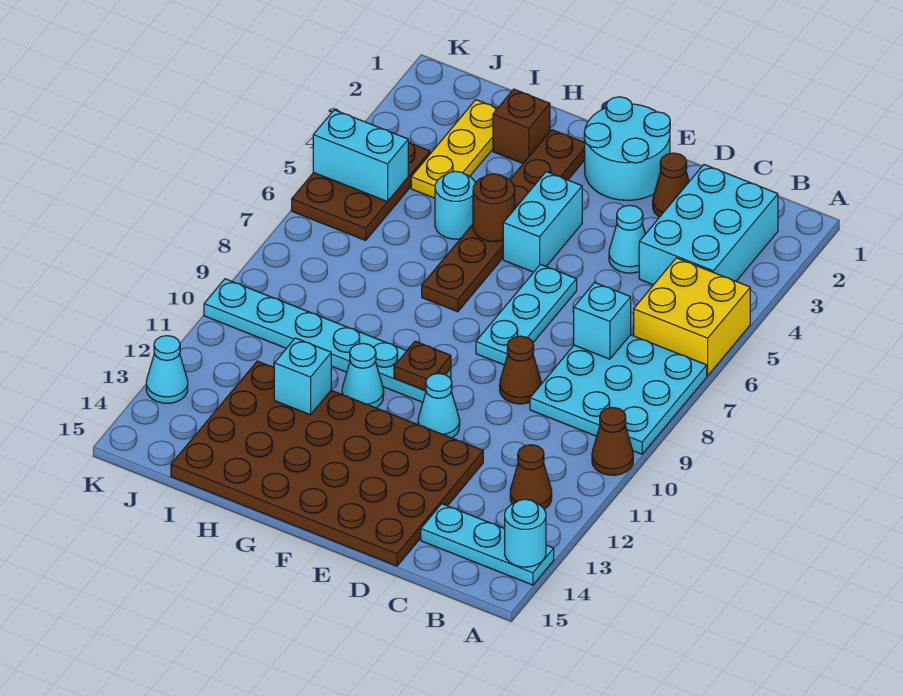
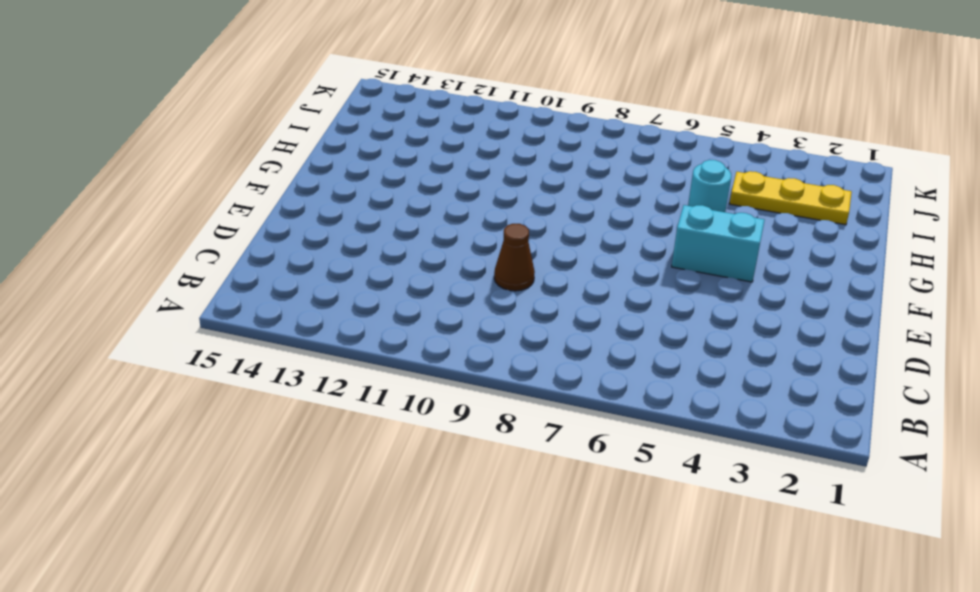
none -> yellow 2x2 brick [634,258,750,376]
none -> cyan 3x3 plate [530,335,707,454]
none -> brown 1x1 cone [592,407,633,475]

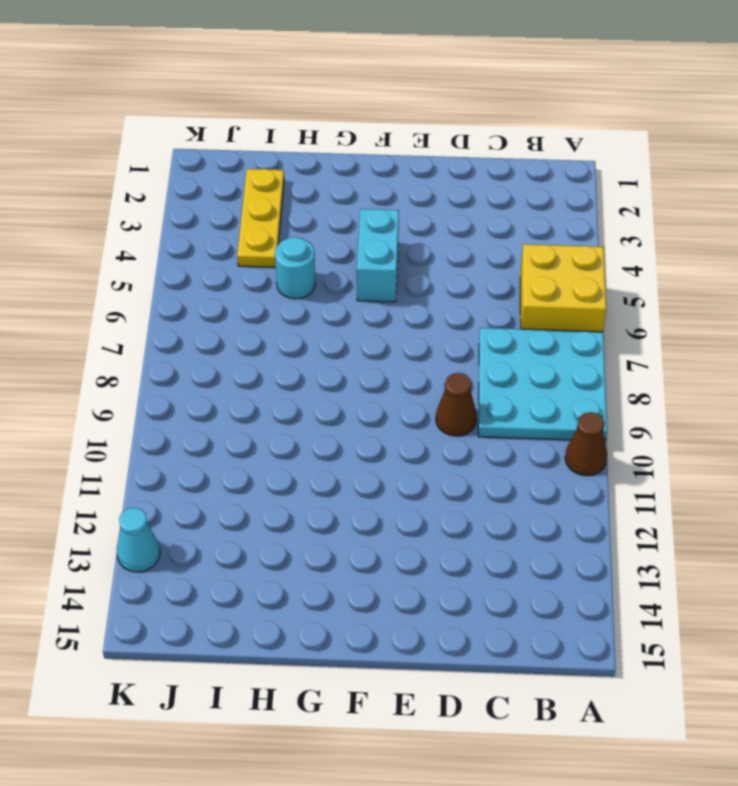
none -> cyan 1x3 plate [421,504,554,585]
none -> cyan 2x3 brick [639,165,778,285]
none -> brown 1x1 cone [510,445,552,509]

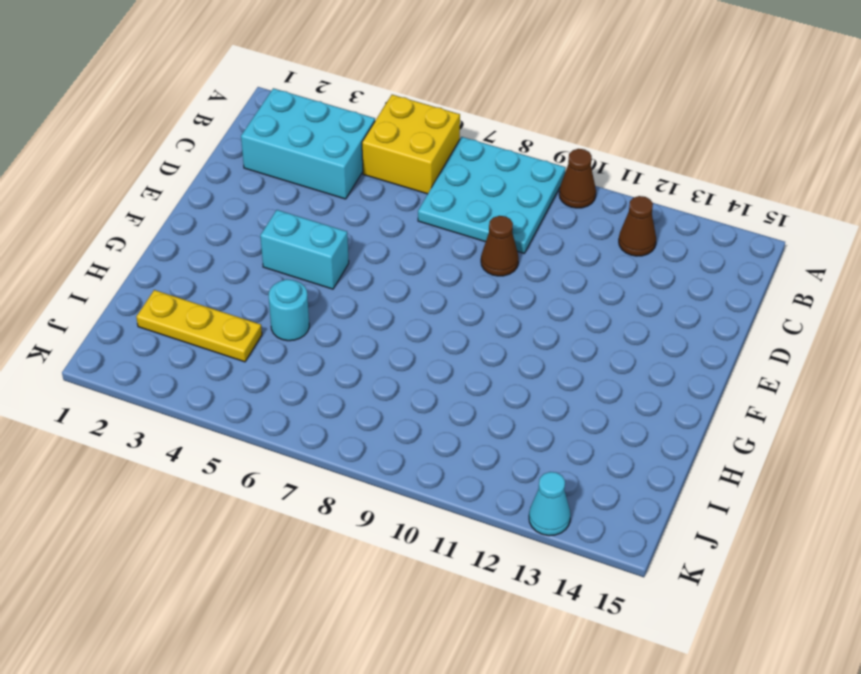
none -> cyan 1x3 plate [421,504,554,585]
none -> brown 1x1 cone [653,153,689,217]
none -> cyan 1x1 cone [609,205,645,273]

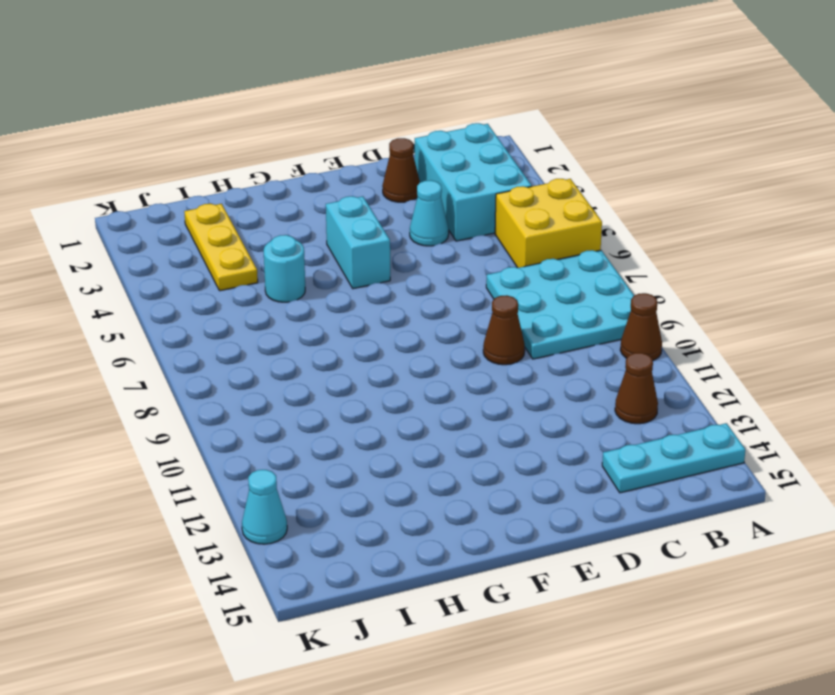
none -> brown 4x6 plate [171,361,483,566]
none -> cyan 2x2 round brick [584,97,670,200]
none -> cyan 1x3 plate [476,264,577,365]

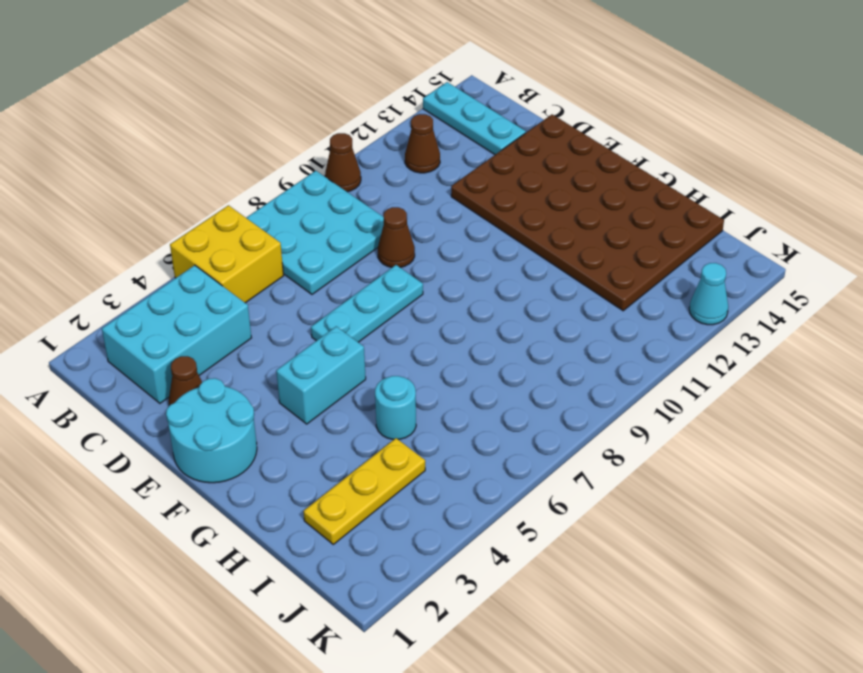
none -> cyan 1x1 cone [609,205,645,273]
none -> cyan 1x1 cone [418,373,460,438]
none -> cyan 1x6 plate [204,279,451,402]

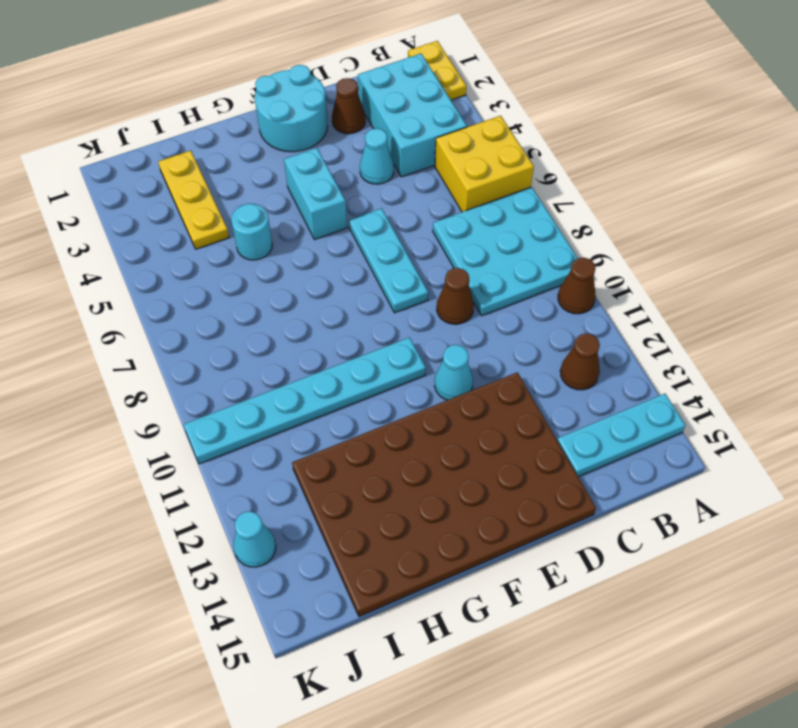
yellow 1x2 plate [408,41,466,100] -> none
none -> brown 1x6 plate [422,130,585,312]
none -> cyan 1x1 cone [342,343,384,408]
none -> brown 1x1 brick [493,89,550,163]

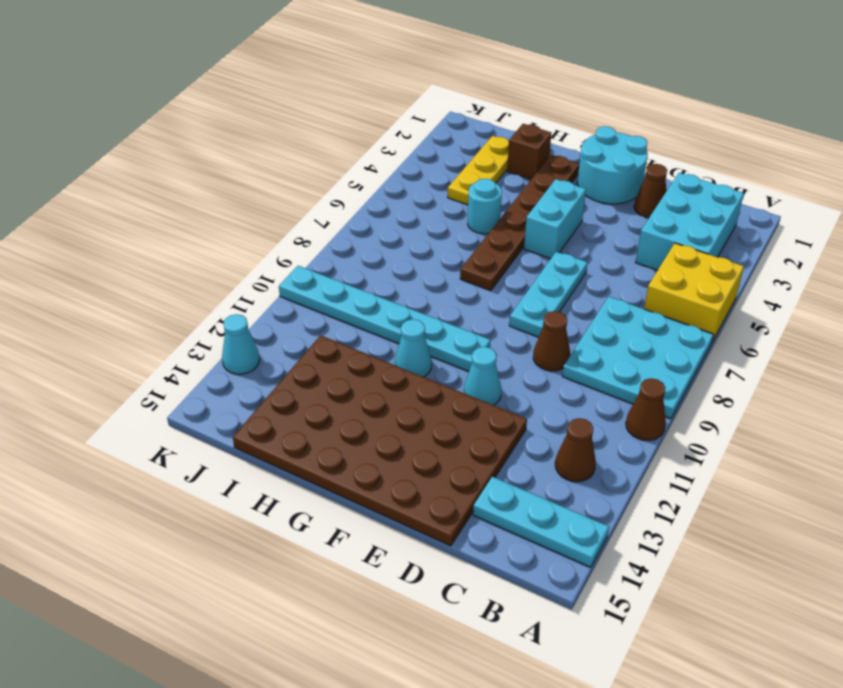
none -> cyan 1x1 cone [609,205,645,273]
none -> brown 2x3 plate [292,142,430,240]
none -> cyan 1x1 round brick [505,499,546,567]

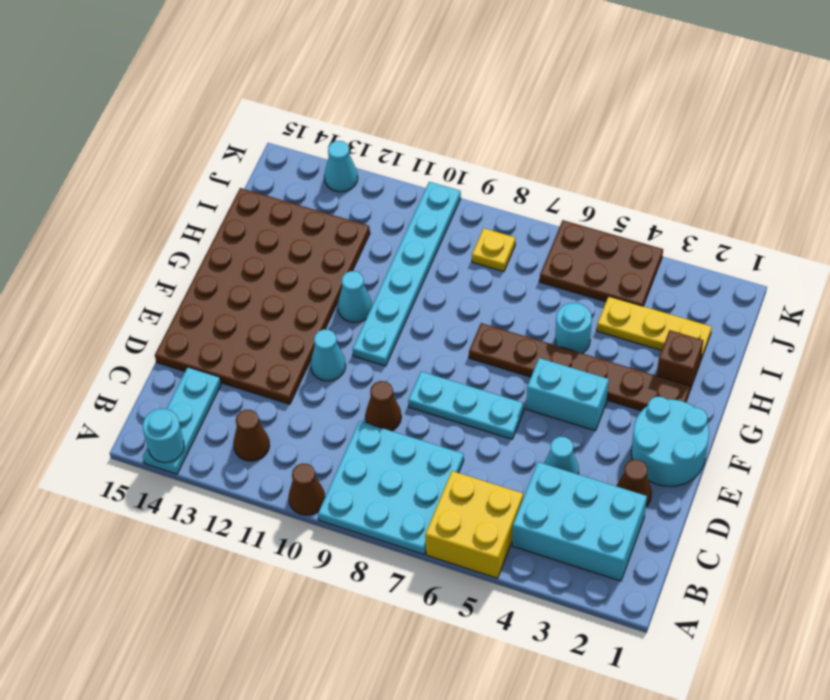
yellow 1x1 plate [472,228,515,272] -> none
none -> cyan 1x1 brick [574,282,631,359]
none -> brown 1x1 plate [394,341,451,391]
none -> brown 1x1 round brick [473,174,515,242]

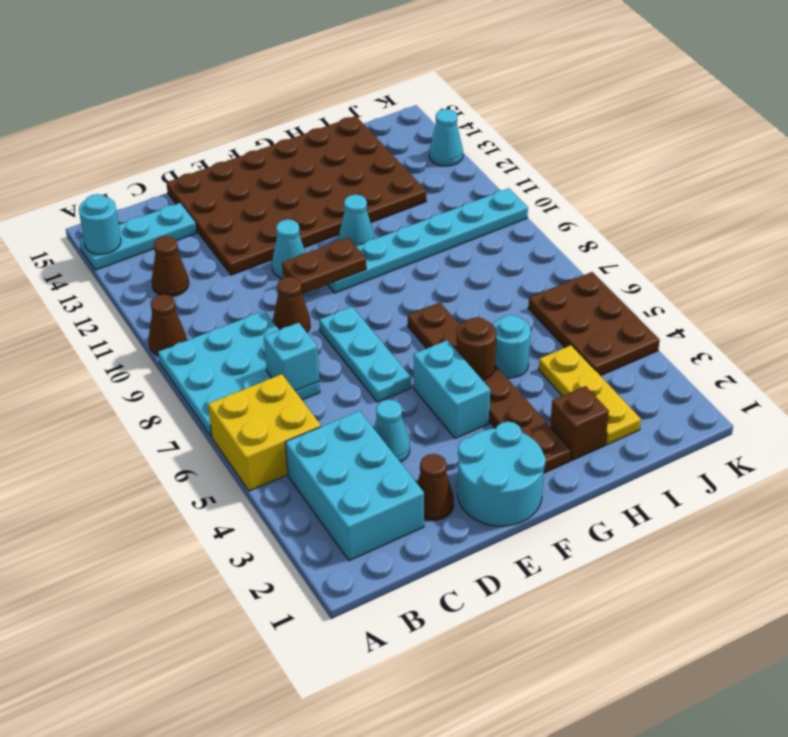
brown 1x2 plate [282,238,366,294] -> brown 1x1 plate [394,341,451,391]
none -> cyan 1x1 brick [274,338,331,415]
none -> cyan 1x2 brick [313,110,408,202]

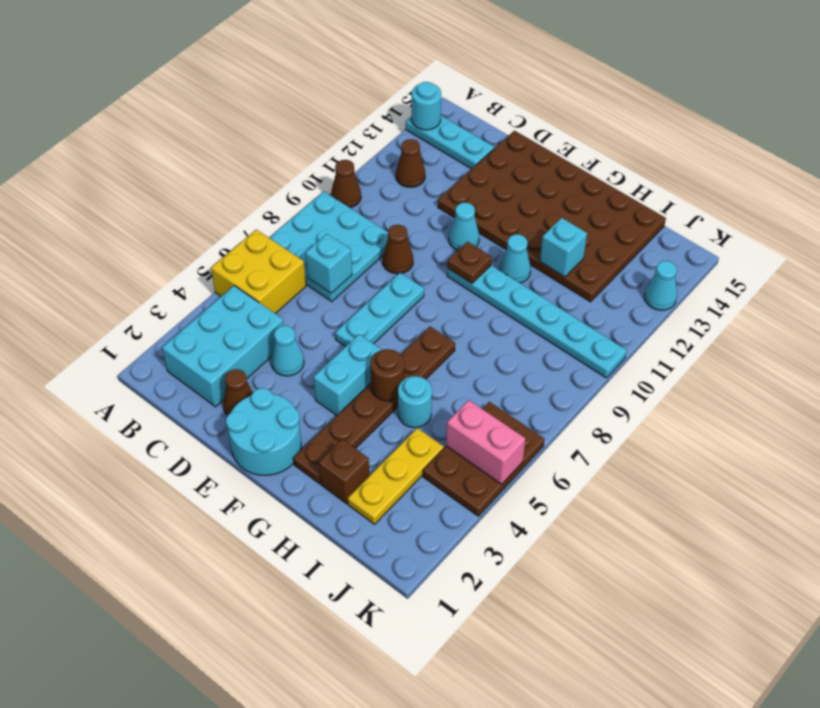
pink 1x2 brick [446,400,525,484] -> cyan 1x2 brick [313,110,408,202]

